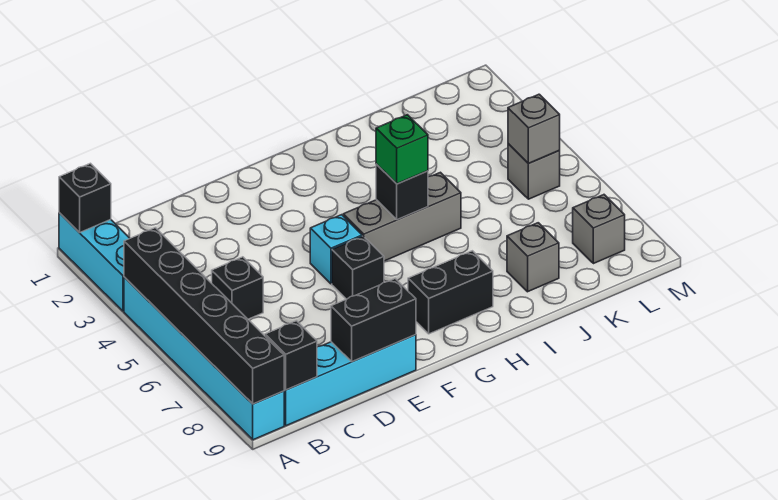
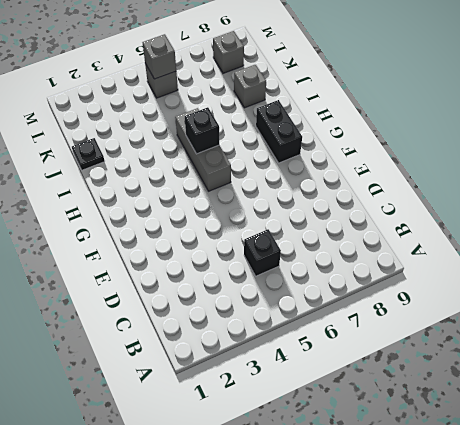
black 1x1 plate [72,138,105,170] -> none
none -> cyan 1x3 brick [59,213,130,311]
none -> cyan 1x6 brick [124,277,284,440]
none -> cyan 1x4 brick [284,335,416,426]

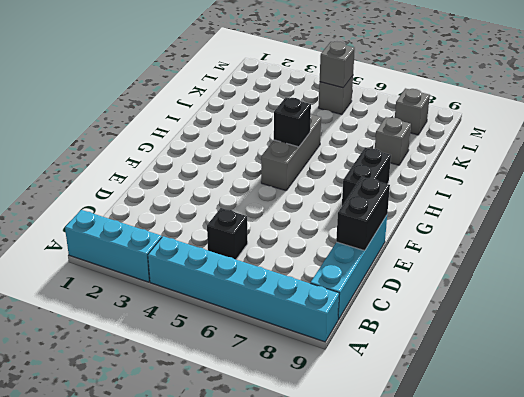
none -> cyan 1x1 brick [310,215,362,284]
none -> black 1x1 brick [332,236,384,299]
none -> black 1x1 brick [59,163,111,233]

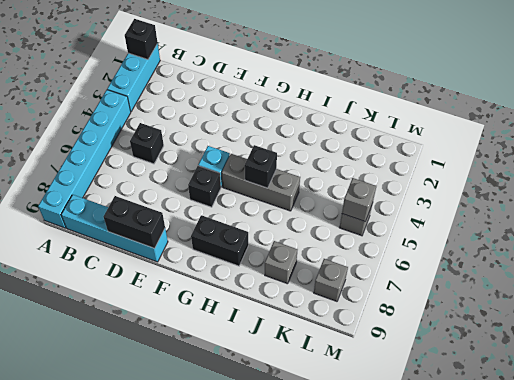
none -> black 1x6 brick [124,228,284,404]
none -> black 1x1 brick [265,321,317,390]
none -> green 1x1 brick [376,115,428,184]

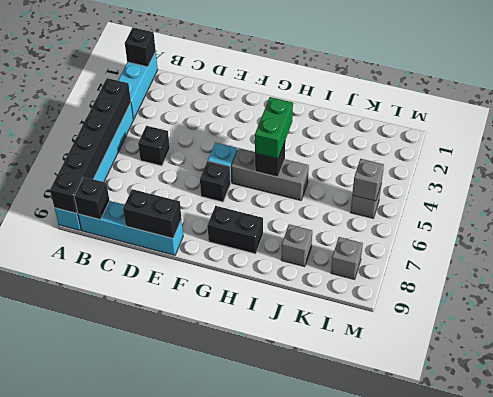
green 1x2 brick [255,97,293,159] -> green 1x1 brick [376,115,428,184]

